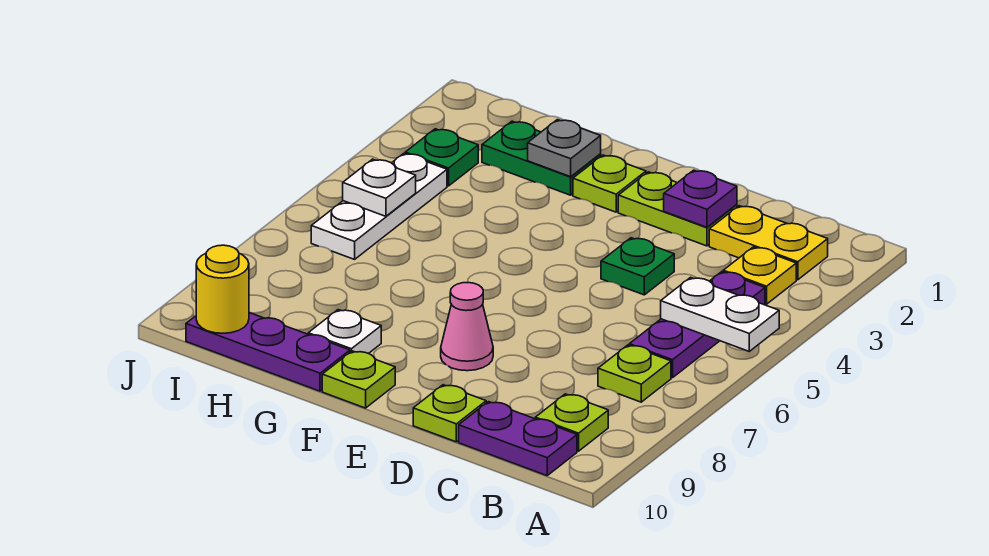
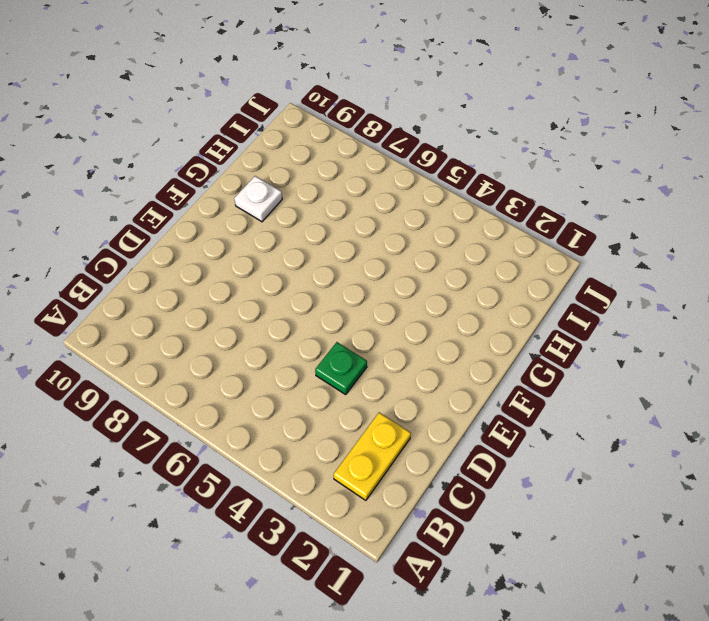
none -> yellow 1x1 plate [723,247,796,304]
none -> purple 1x3 plate [629,272,765,378]
none -> lime 1x1 plate [598,345,671,402]

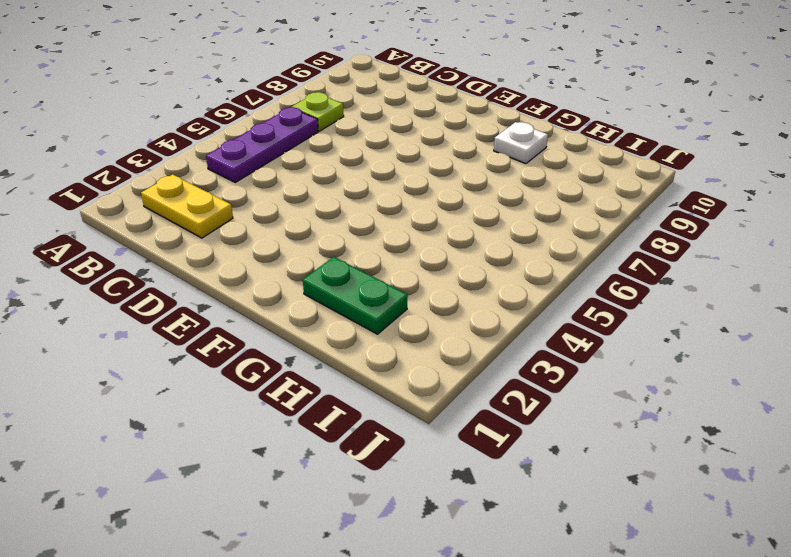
none -> yellow 1x1 plate [723,247,796,304]
none -> lime 1x1 plate [535,394,608,451]
none -> purple 1x2 plate [459,402,577,476]

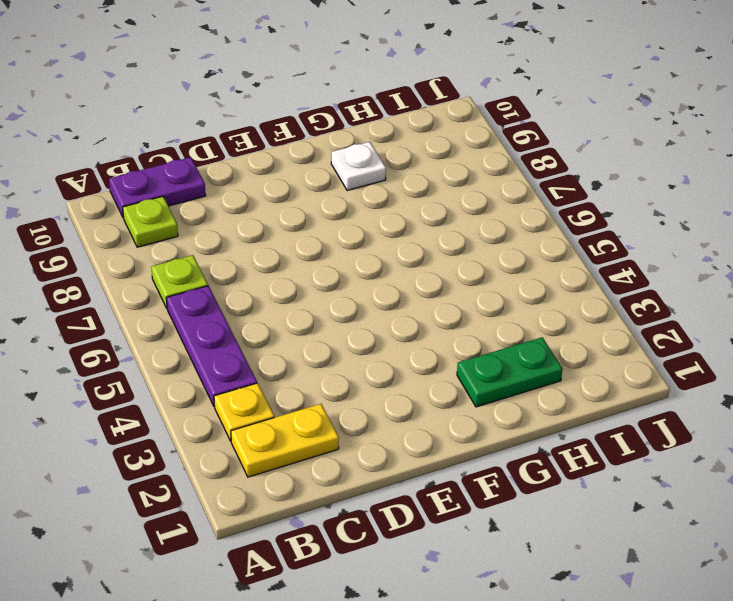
none -> lime 1x2 plate [618,172,737,246]
none -> green 1x1 plate [601,238,674,295]
none -> lime 1x1 plate [413,385,486,442]

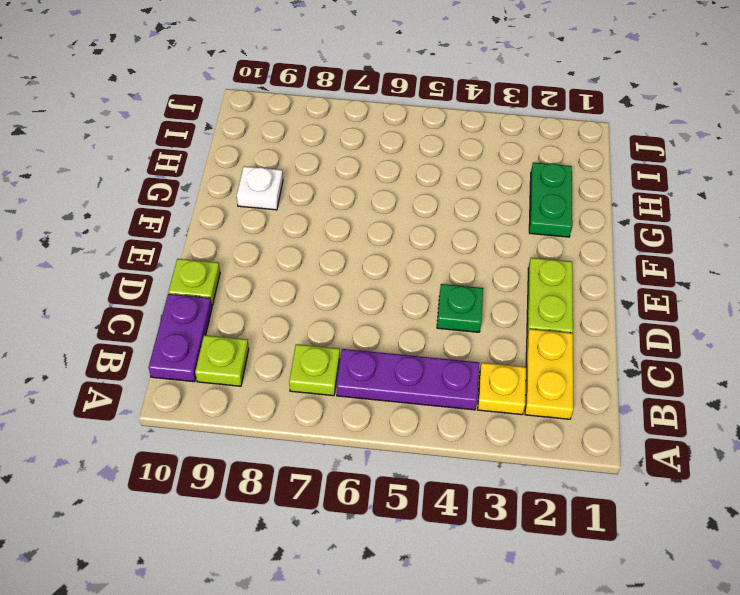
none -> pink 1x1 cone [441,283,493,371]
none -> lime 1x1 plate [573,155,646,212]
none -> lime 1x1 plate [322,351,395,408]

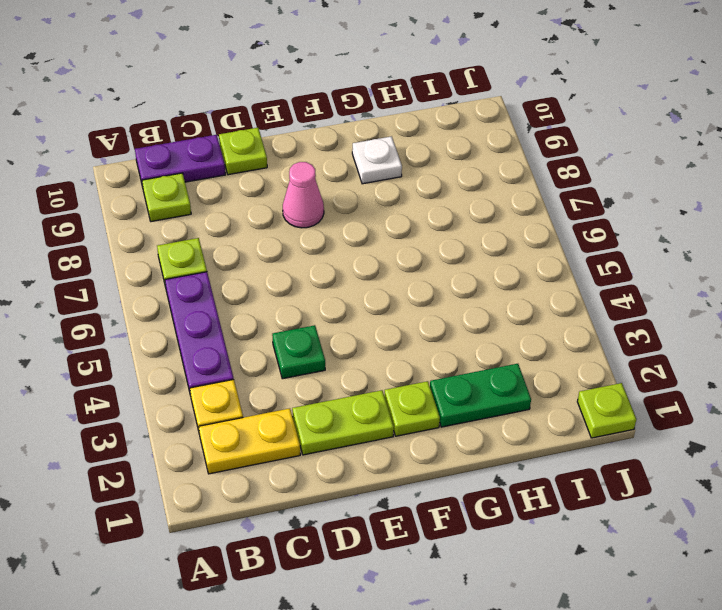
lime 1x1 plate [577,383,636,438] -> lime 1x1 plate moved to [322,351,395,408]
none -> purple 1x3 plate [186,313,350,391]
none -> green 1x1 plate [405,129,478,186]
none -> white 1x3 plate [311,153,447,259]

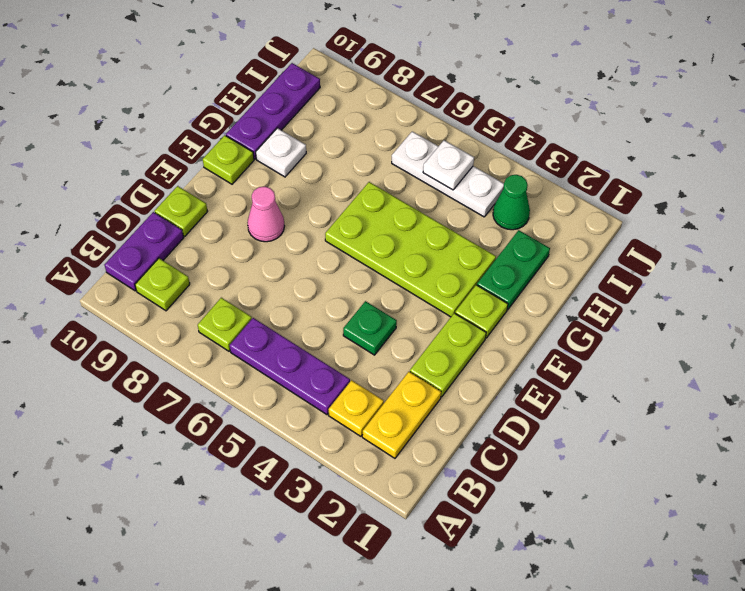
lime 2x4 plate [325,182,496,317] -> none
green 1x1 cone [493,175,530,230] -> green 1x1 plate [405,129,478,186]
none -> white 1x2 plate [661,277,779,351]
none -> purple 1x1 plate [664,170,737,227]
none -> grey 1x1 plate [528,120,601,177]

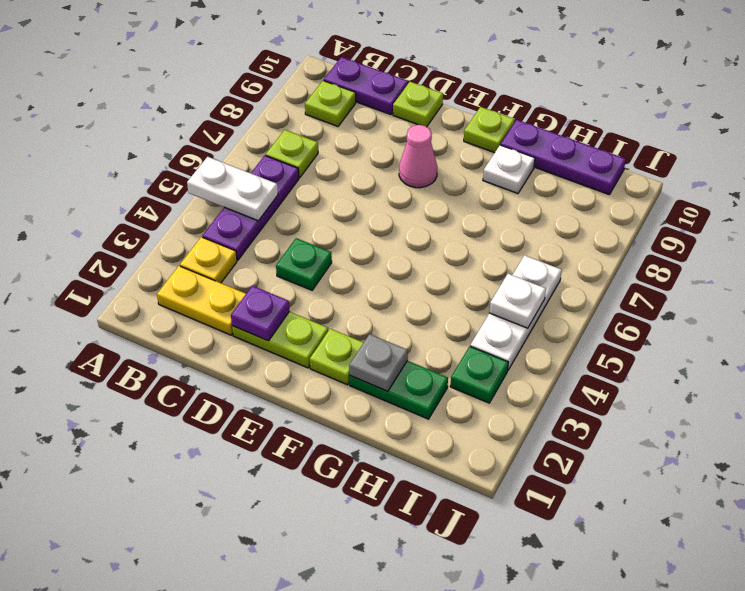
none -> yellow 1x1 round brick [196,245,249,333]

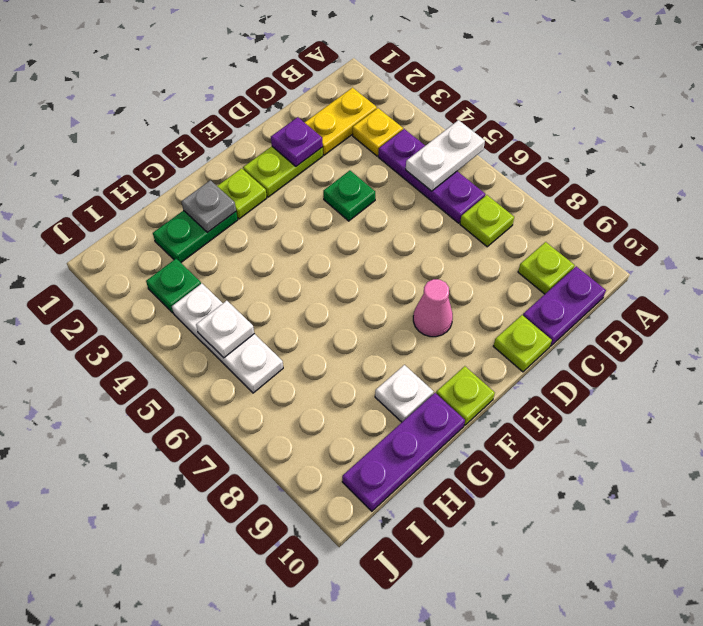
none -> yellow 1x1 round brick [196,245,249,333]

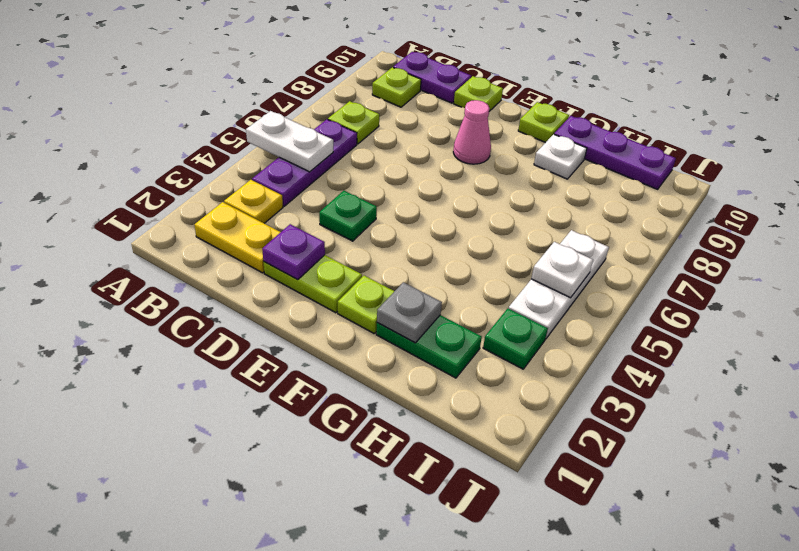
none -> yellow 1x1 round brick [196,245,249,333]

